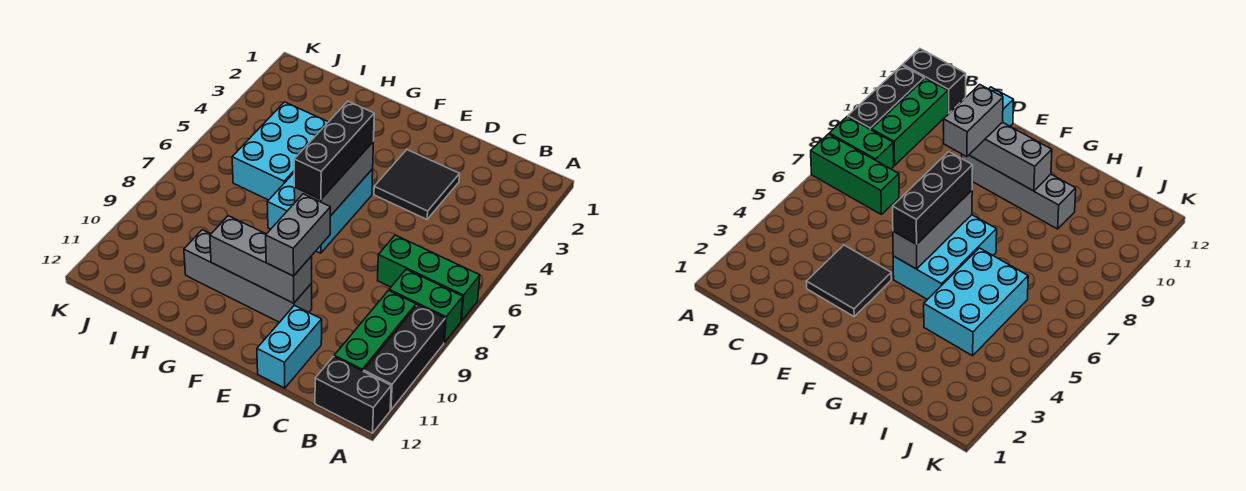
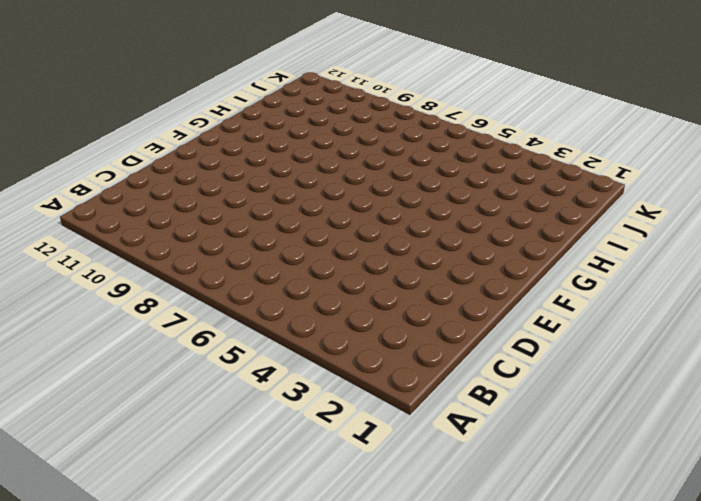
none -> green 1x3 brick [378,235,480,321]
none -> green 1x2 brick [389,269,463,343]
none -> black 1x3 brick [364,305,445,410]

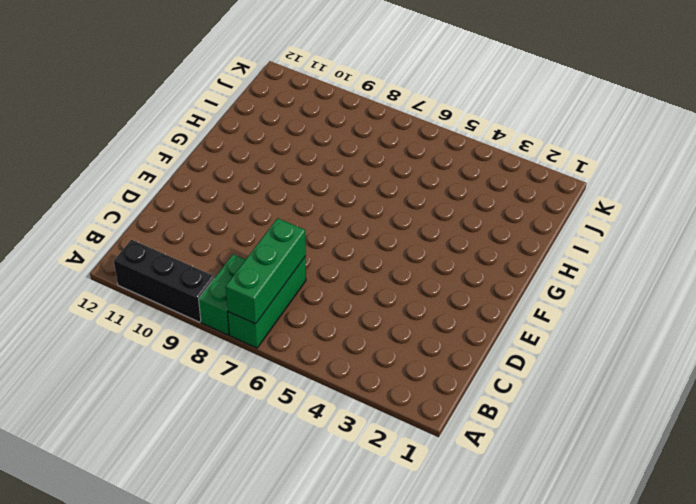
green 1x3 brick [226,218,306,324] -> green 1x3 brick turned to [334,291,416,371]
none -> black 1x2 brick [315,357,391,433]
none -> black 2x2 tile [374,150,460,219]
none -> cyan 1x2 brick [257,306,322,388]

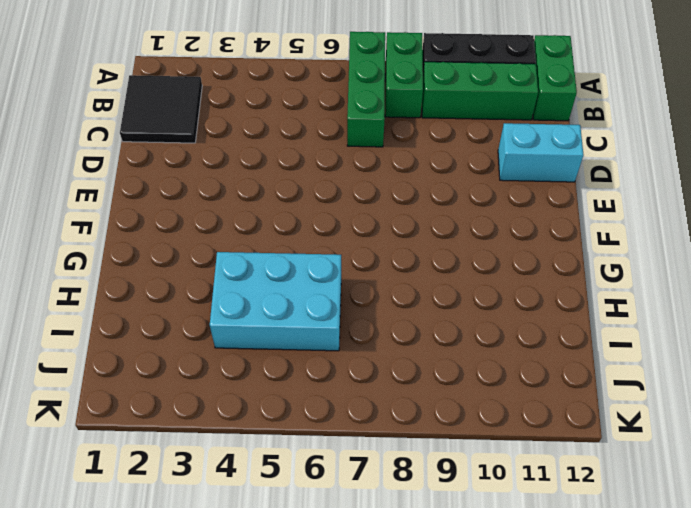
green 1x2 brick [533,35,577,121] -> black 1x2 brick [315,357,391,433]
black 2x2 tile [120,75,202,143] -> black 2x2 tile moved to [374,150,460,219]
none -> grey 1x4 brick [184,230,312,322]
none -> cyan 2x3 brick [267,169,373,253]
none -> grey 1x3 brick [210,216,312,303]

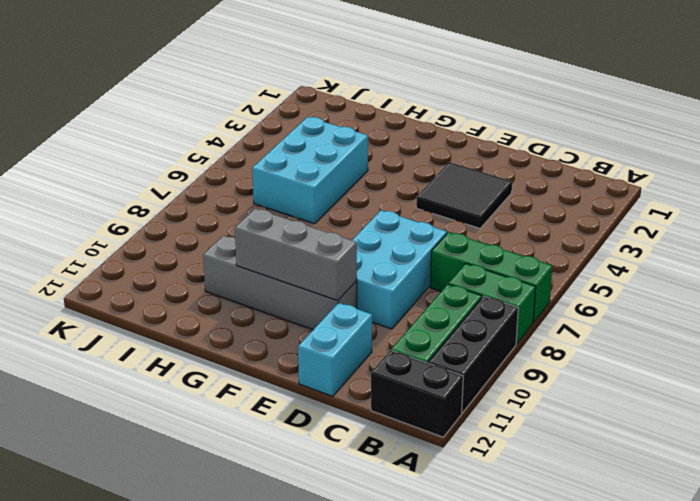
cyan 2x3 brick [352,210,447,329] -> cyan 2x3 brick moved to [267,169,373,253]
none -> grey 1x3 brick [294,142,373,216]
none -> grey 1x2 brick [266,194,330,276]
none -> black 1x3 brick [294,101,374,199]

